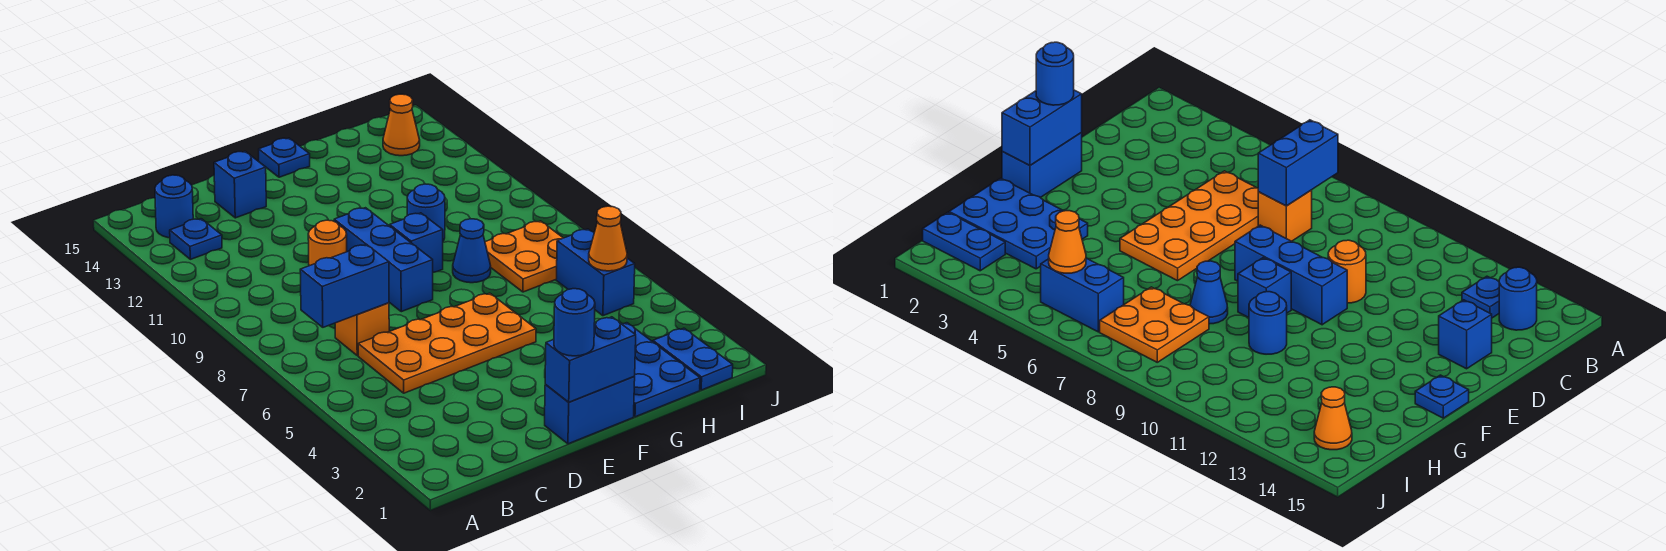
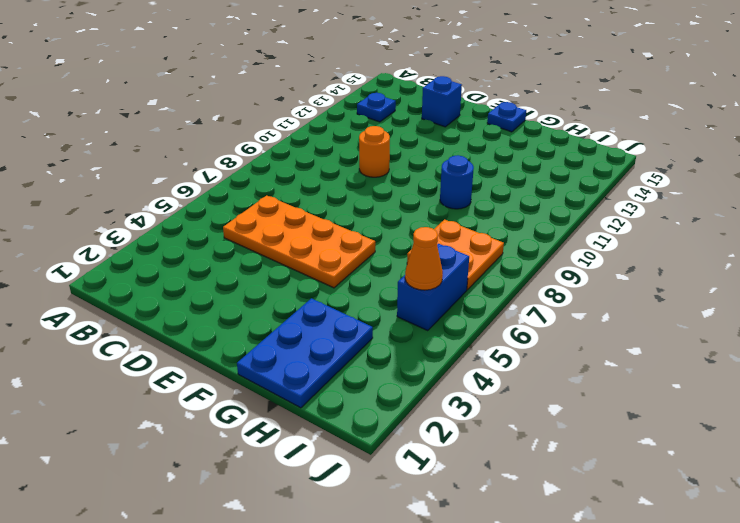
none -> blue 1x1 round brick [155,175,193,238]
none -> orange 1x1 brick [335,303,389,356]
none -> blue 1x2 brick [545,377,635,444]

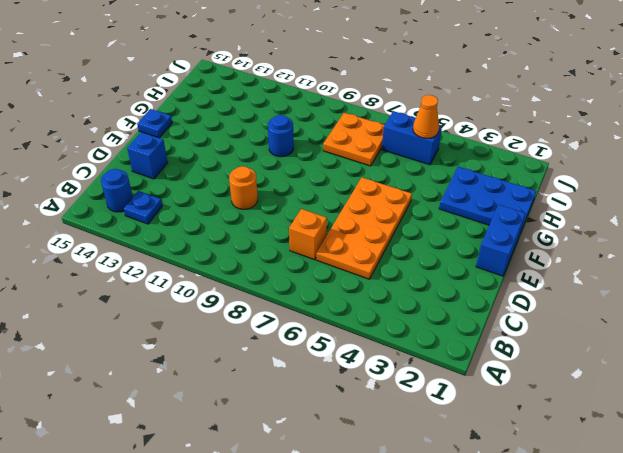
none -> blue 1x3 brick [334,208,433,312]
none -> blue 1x1 brick [390,213,443,272]
none -> blue 1x1 cone [453,219,491,283]

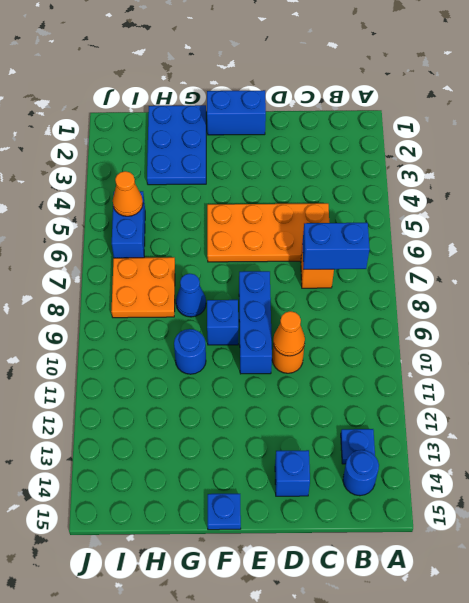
orange 1x1 cone [273,311,305,356] -> orange 1x1 cone moved to [383,94,420,156]
none -> blue 1x2 plate [653,328,733,390]
none -> blue 1x2 brick [545,317,636,402]
none -> blue 1x1 round brick [554,289,595,356]

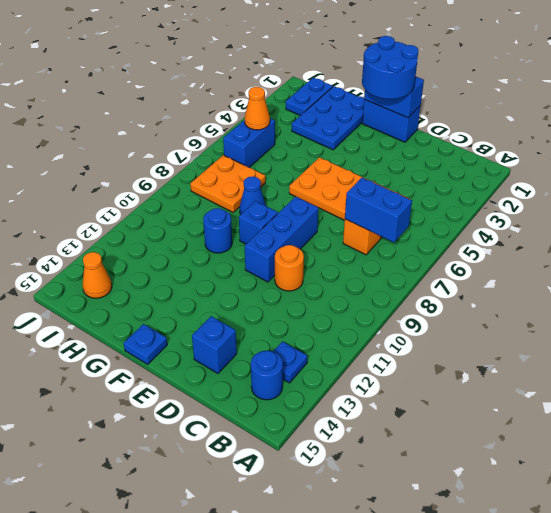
blue 2x2 round brick [362,36,418,99] -> blue 1x1 round brick [554,289,595,356]

